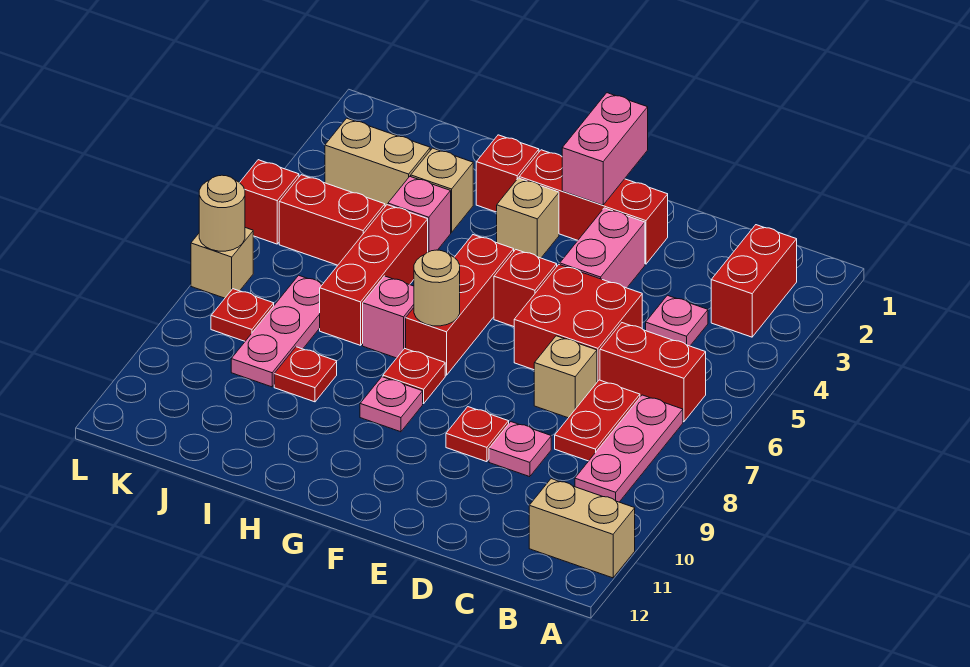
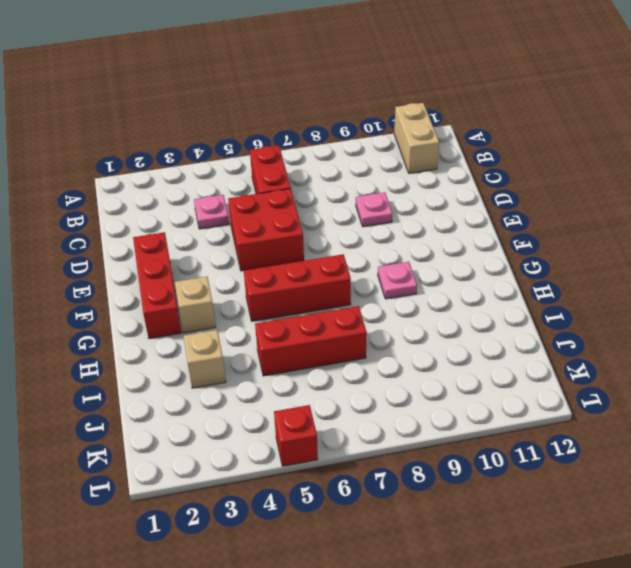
none -> red 1x2 brick [711,225,797,337]
none -> pink 1x3 plate [575,395,683,502]
none -> red 1x2 plate [555,380,640,461]
none -> tan 1x1 brick [534,336,597,418]

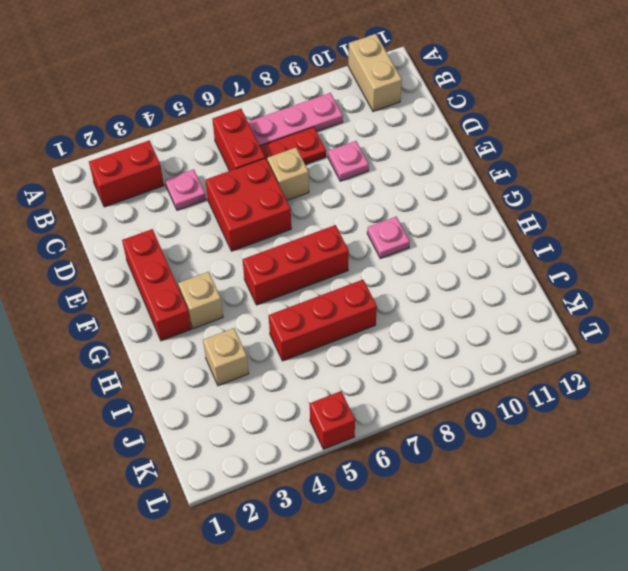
none -> pink 1x2 brick [560,208,645,288]
none -> red 1x1 plate [446,407,509,462]
none -> red 1x1 brick [494,250,557,327]
none -> red 1x1 plate [383,349,445,403]

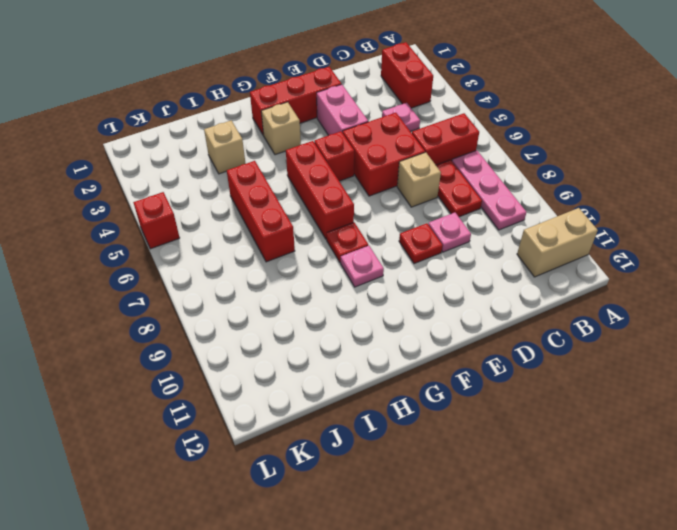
none -> red 1x1 brick [476,135,539,212]
none -> pink 1x1 brick [363,276,414,358]
none -> pink 1x1 brick [388,176,451,252]
none -> red 1x1 plate [274,347,337,402]

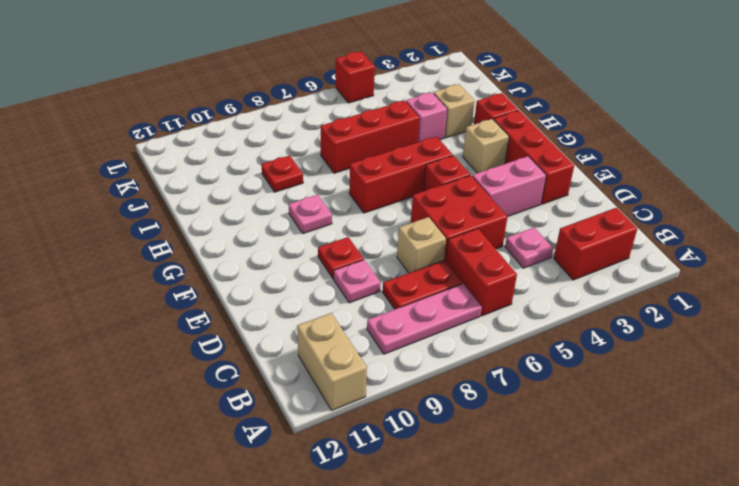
none -> red 1x1 plate [383,349,445,403]
none -> pink 1x1 brick [363,276,414,358]
none -> tan 1x2 brick [325,118,430,206]
none -> red 1x2 brick [279,175,385,265]

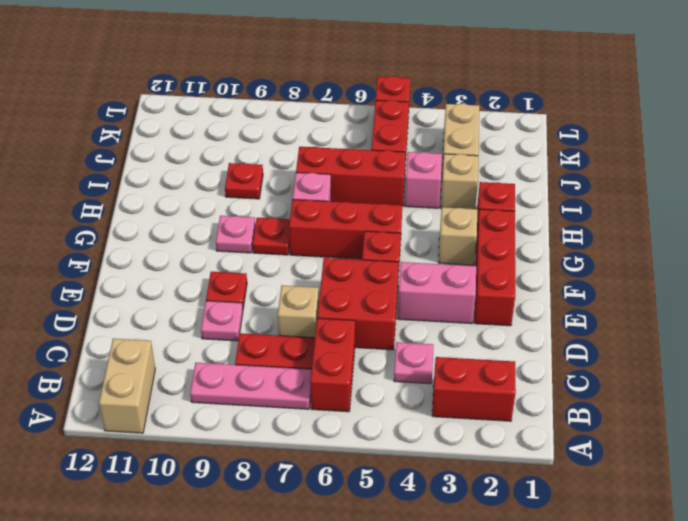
none -> pink 1x3 plate [231,275,322,387]
none -> red 1x1 plate [211,289,274,341]
none -> tan 1x1 brick [191,228,253,298]
none -> pink 1x2 brick [562,93,648,205]

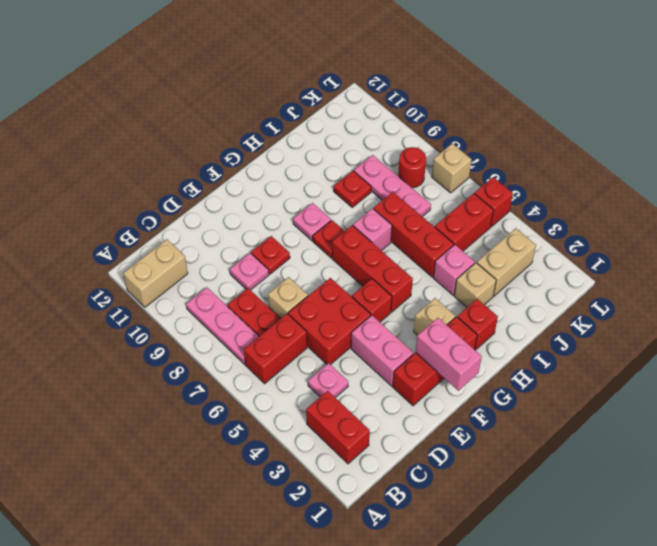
red 1x1 round brick [398,147,426,188] -> red 1x1 plate [211,289,274,341]
none -> tan 1x1 round brick [414,250,460,326]
none -> tan 1x1 round brick [199,175,245,251]

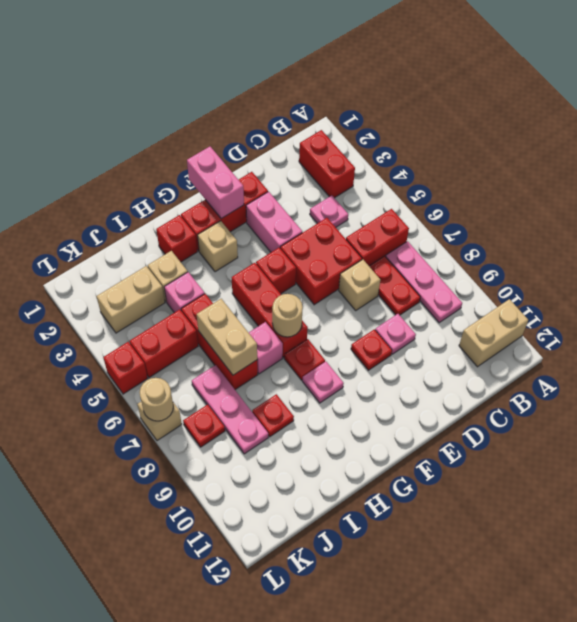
tan 1x2 brick [197,299,257,375] -> none

